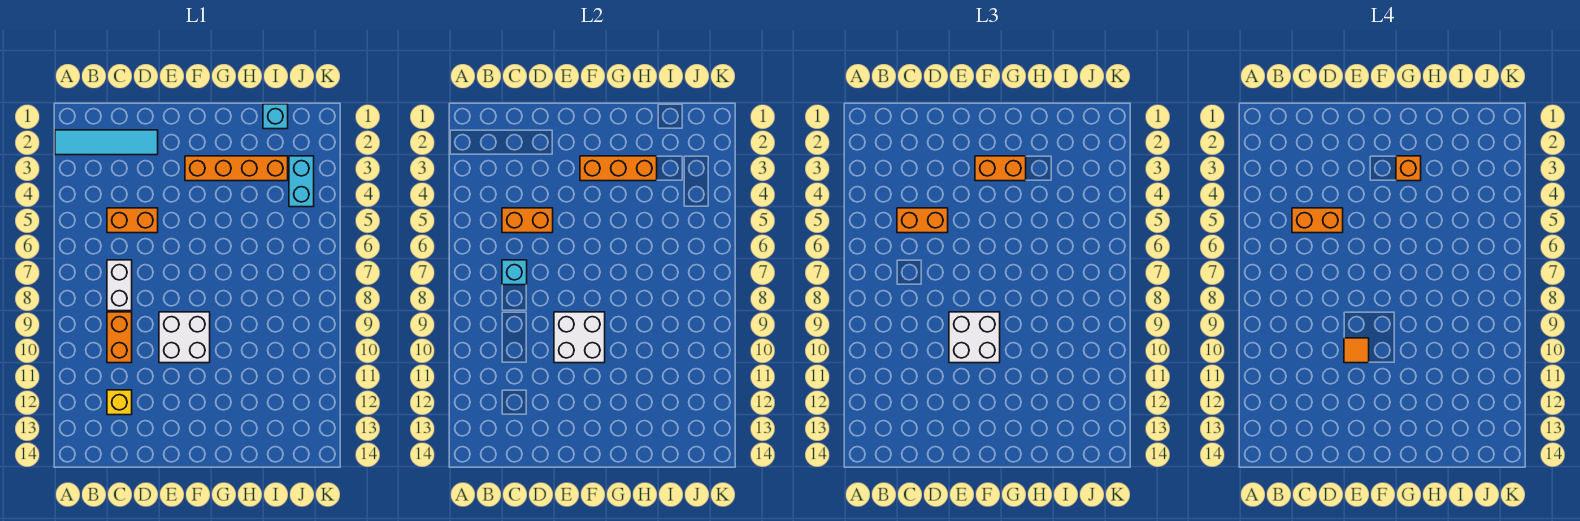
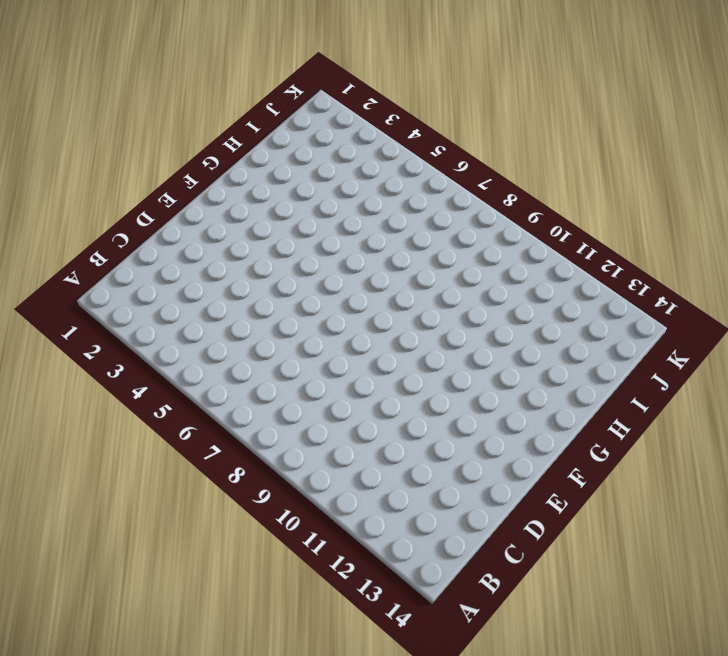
none -> cyan 1x4 tile [55,130,158,155]
none -> orange 1x2 brick [107,208,158,233]
none -> white 1x2 brick [107,260,132,311]

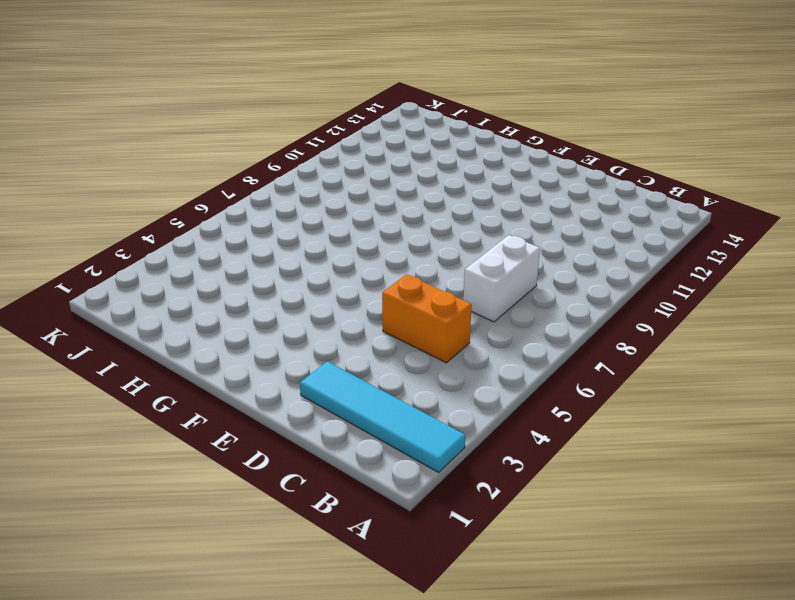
none -> orange 1x2 brick [107,312,132,363]
none -> yellow 1x1 brick [107,390,132,415]
none -> white 2x2 brick [159,312,210,363]

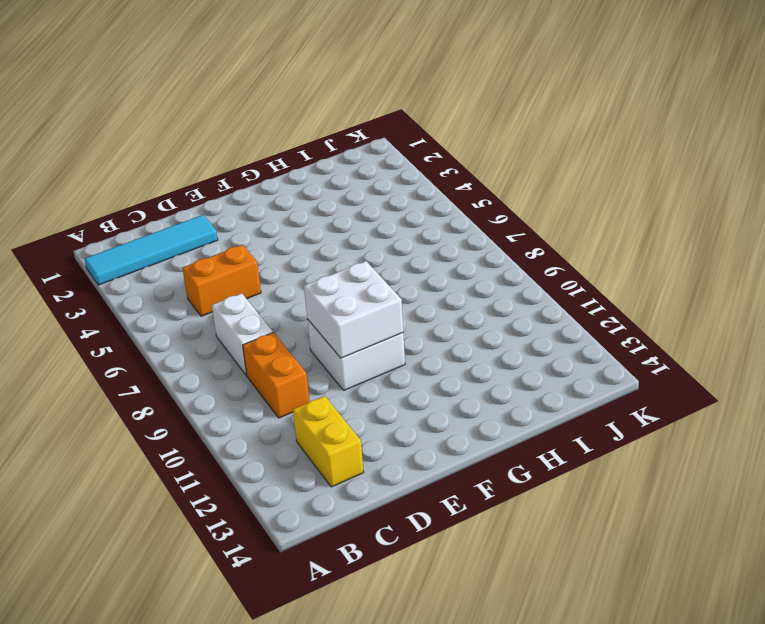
yellow 1x2 brick [293,396,364,487] -> yellow 1x1 brick [107,390,132,415]
none -> orange 1x4 brick [185,156,288,181]
none -> cyan 1x1 brick [263,104,288,129]
none -> cyan 1x2 brick [289,156,314,207]

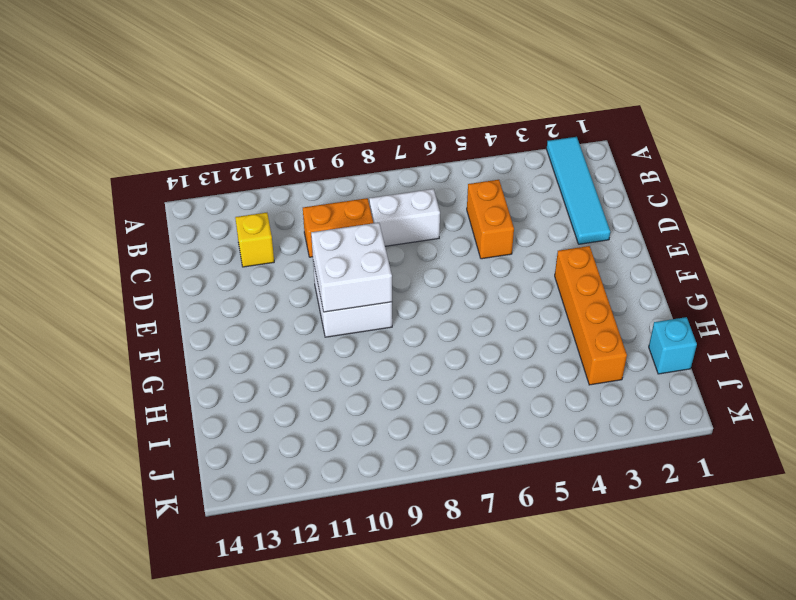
none -> cyan 1x2 brick [289,156,314,207]
none -> orange 1x2 brick [502,208,553,233]
none -> cyan 1x1 brick [502,260,527,285]

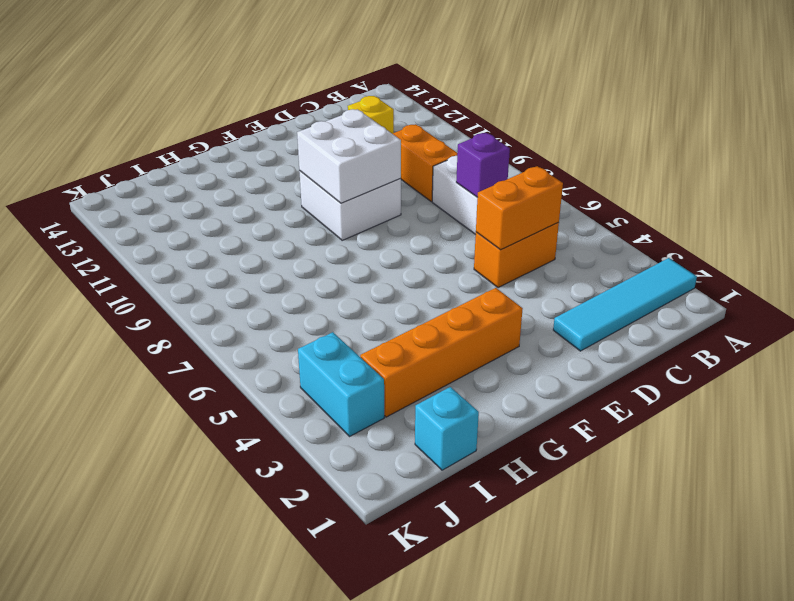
purple 1x1 brick [456,133,510,197] -> cyan 1x1 brick [502,260,527,285]
none -> orange 1x3 brick [580,156,657,181]
none -> orange 1x2 brick [897,208,948,233]
none -> white 2x2 brick [949,312,1000,363]

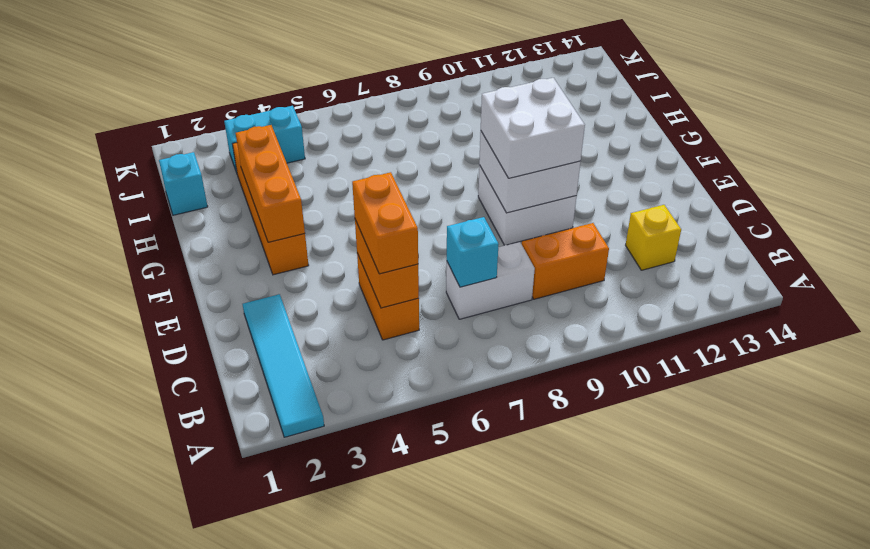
none -> orange 1x2 brick [975,156,1026,181]
none -> orange 1x2 brick [1292,208,1343,233]
none -> orange 1x1 tile [1344,338,1369,363]

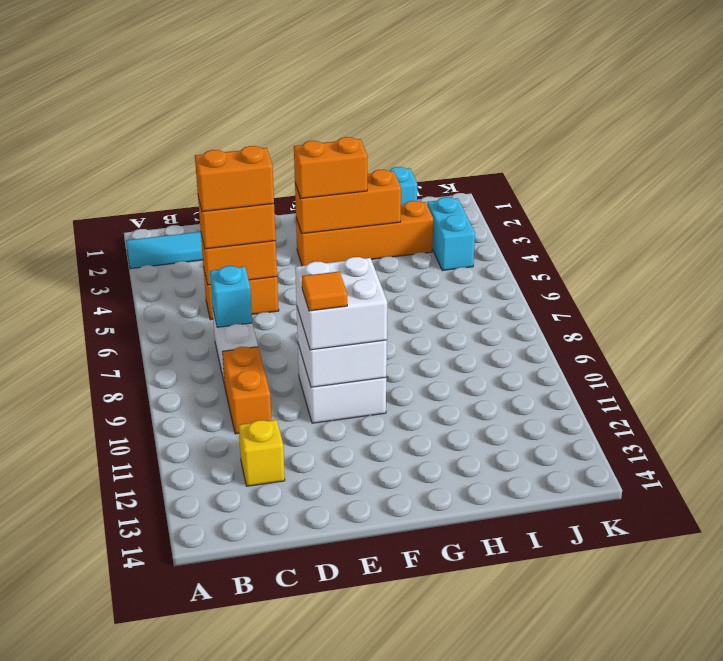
none -> orange 1x1 brick [1396,156,1421,181]

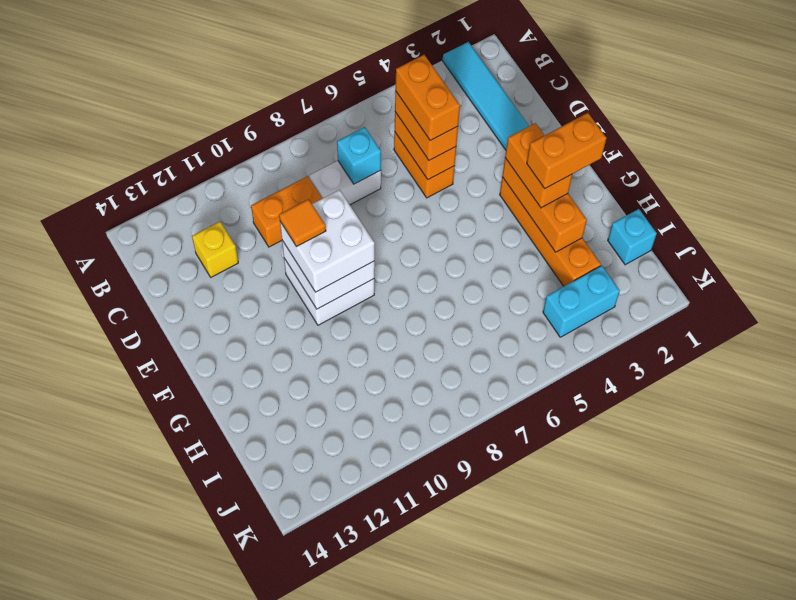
orange 1x2 brick [527,113,607,188] -> orange 1x1 brick [1396,156,1421,181]

